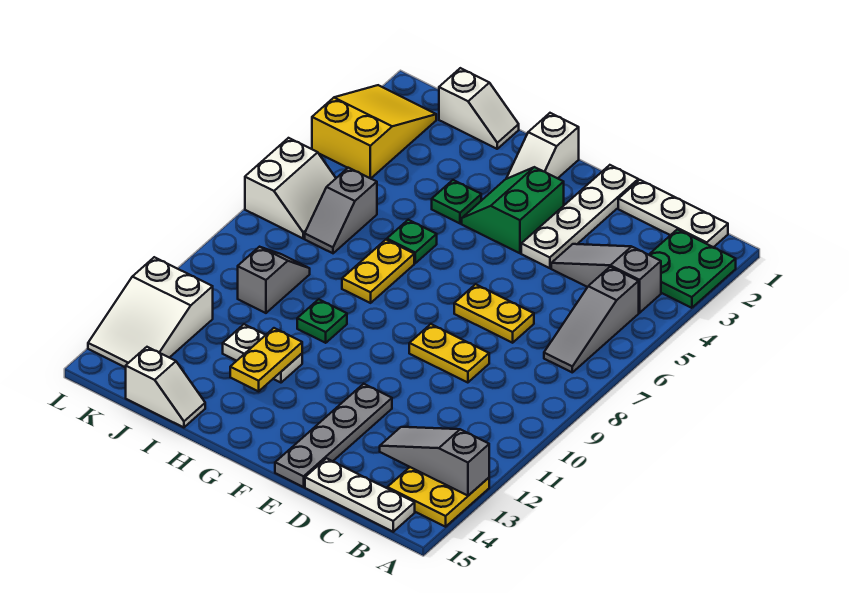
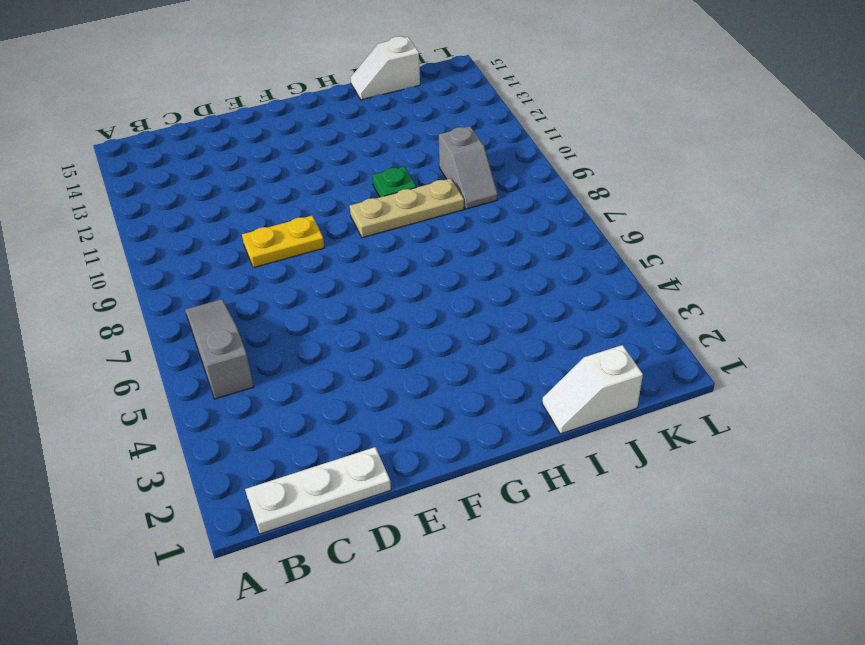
tan 1x3 plate [350,178,464,238] -> none
none -> green 2x2 plate [649,229,736,308]
none -> yellow 2x2 plate [387,467,489,527]
none -> grey 1x3 slope [551,244,661,313]

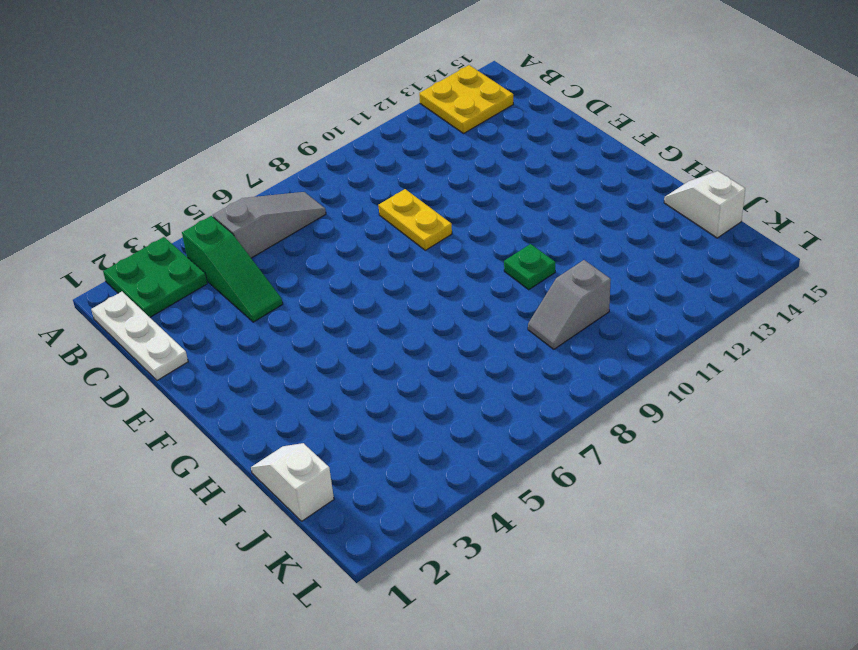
green 1x3 slope [182,216,283,322] -> grey 1x3 slope [551,244,661,313]
none -> white 1x3 plate [305,458,415,532]
none -> yellow 1x2 plate [454,284,534,343]
none -> white 1x4 plate [521,165,638,268]

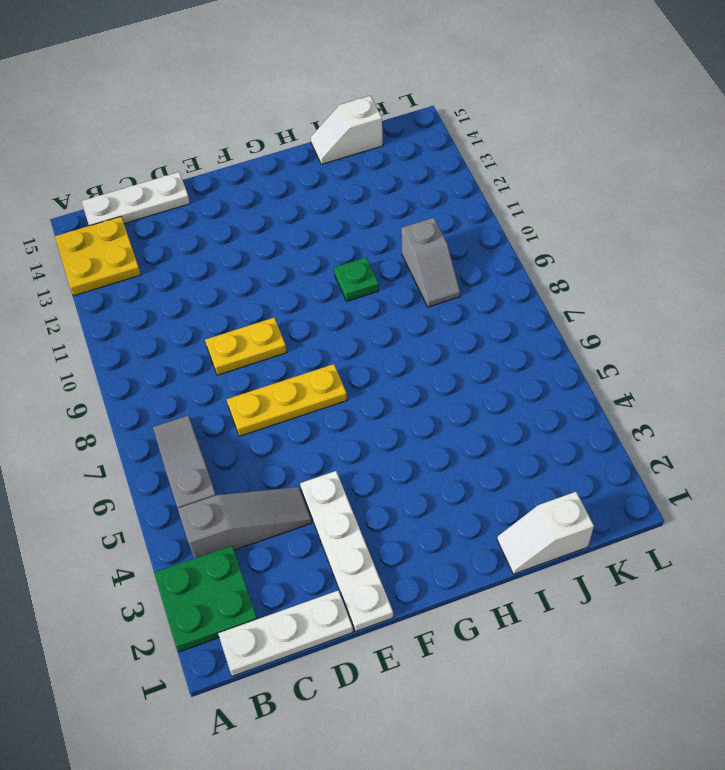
yellow 1x3 plate [227,364,347,436] -> yellow 1x2 plate [454,284,534,343]
none -> grey 1x4 plate [275,384,392,487]
none -> green 2x2 slope [462,167,564,253]
none -> white 1x2 slope [506,113,579,179]

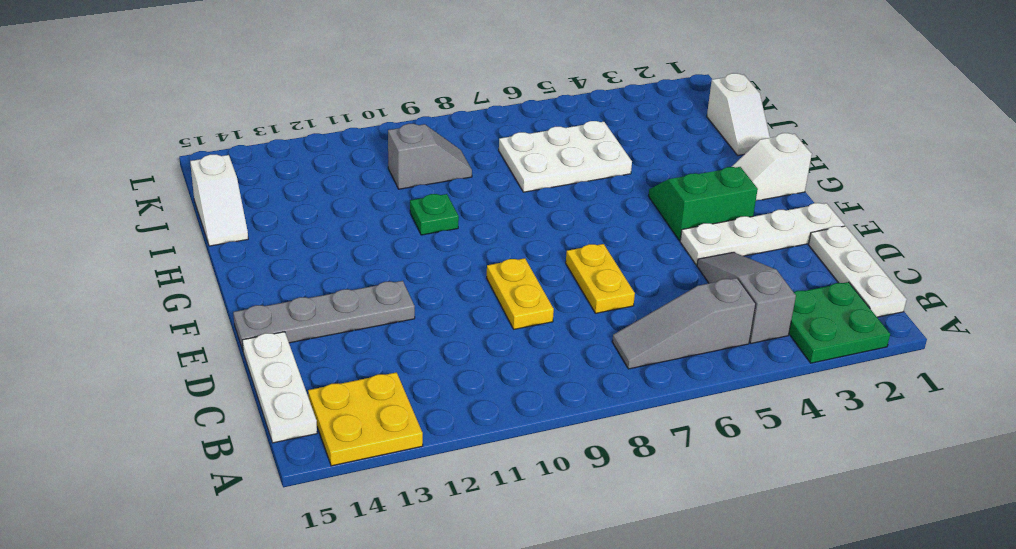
white 2x3 plate [499,121,632,192] -> grey 1x2 slope [305,168,377,253]
none -> green 1x1 plate [432,180,481,223]
none -> green 1x1 plate [387,220,437,263]
none -> yellow 1x2 plate [342,240,414,303]

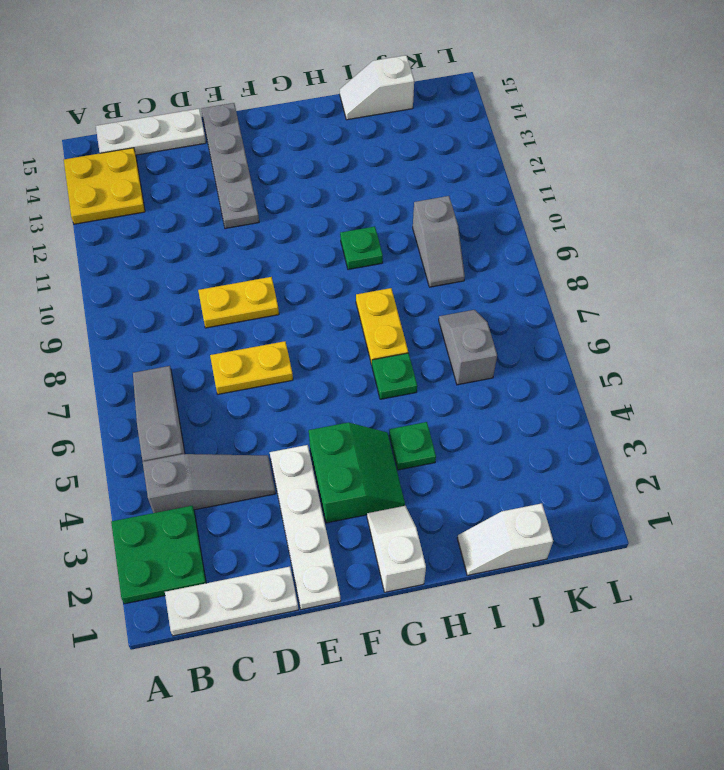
none -> white 1x2 plate [223,324,302,383]
none -> yellow 2x3 slope [312,85,436,179]
none -> white 2x2 slope [245,138,336,238]

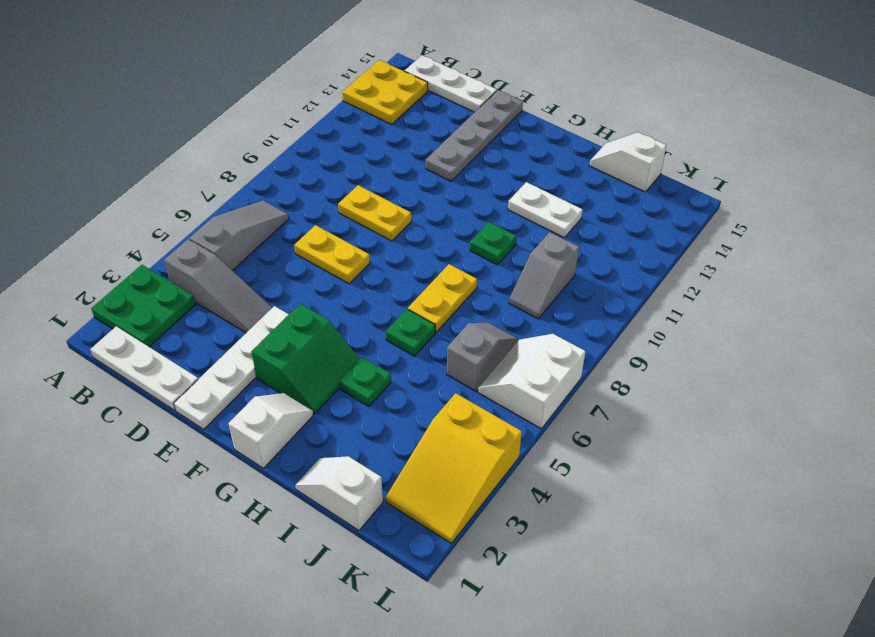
none -> white 2x3 slope [88,257,213,368]
none -> grey 1x3 slope [380,427,489,496]
none -> yellow 1x2 plate [230,328,302,391]

